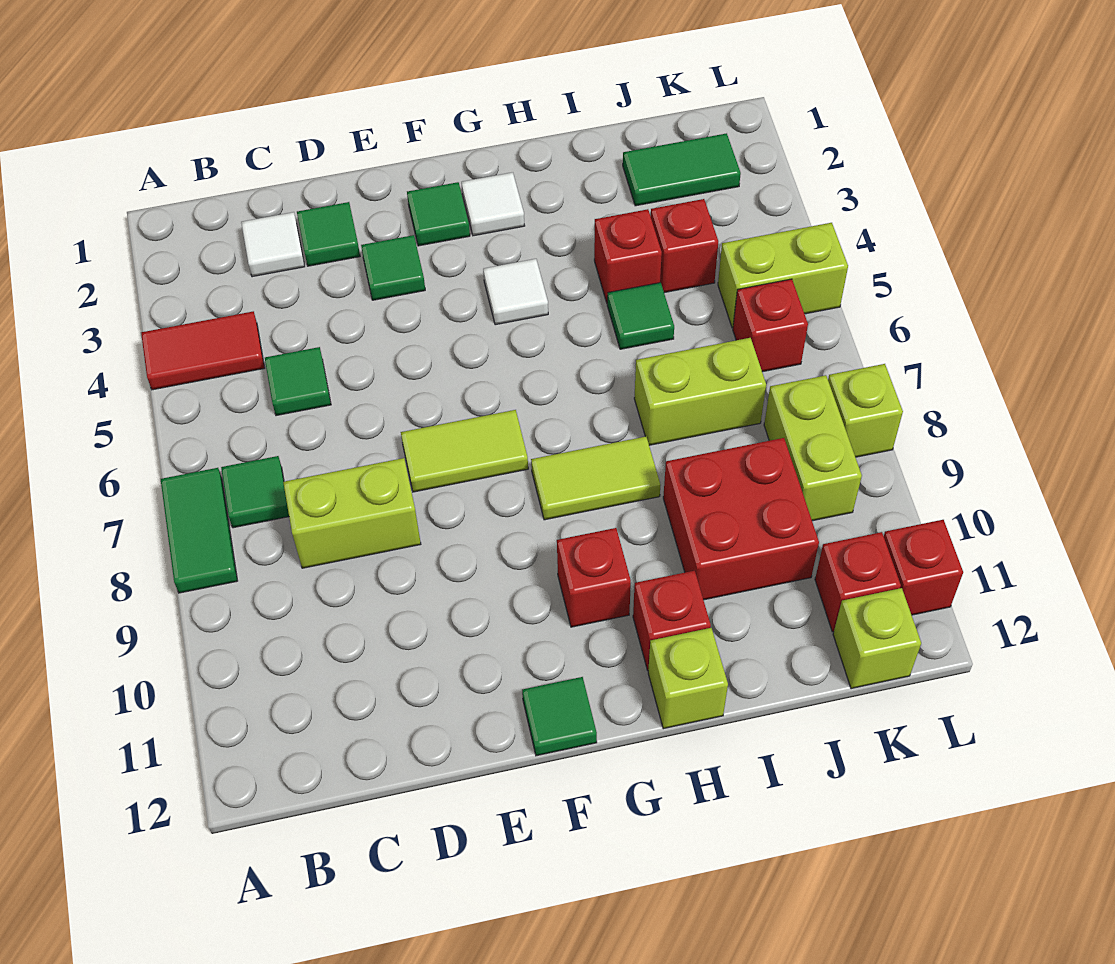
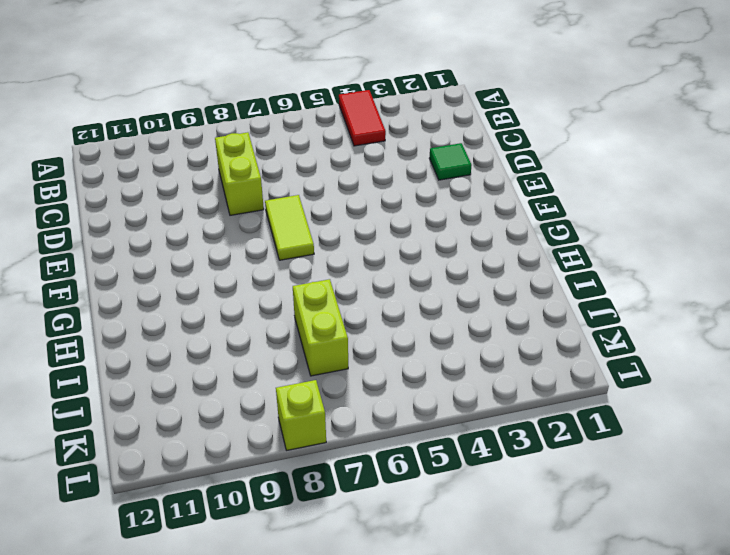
none -> green 1x2 tile [161,468,237,593]
none -> green 1x1 tile [221,456,289,528]
none -> white 1x1 tile [241,212,305,277]
none -> green 1x1 tile [265,347,331,416]

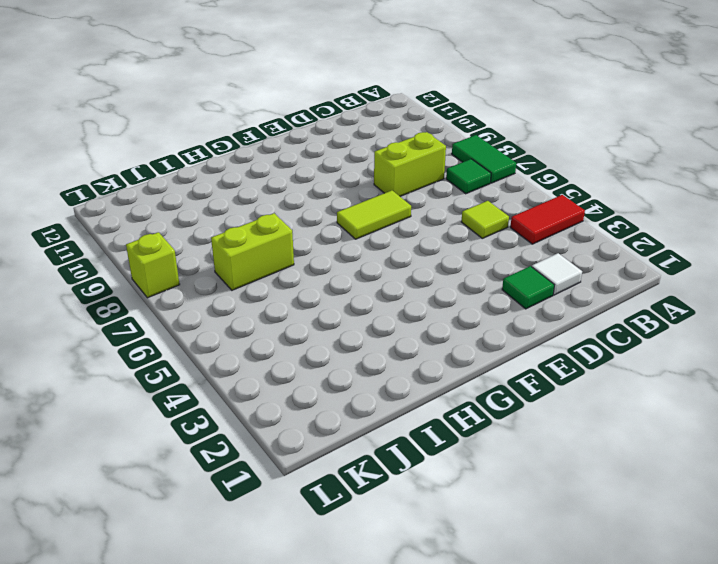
lime 1x1 tile [461,201,509,238] -> green 1x1 tile [265,347,331,416]
none -> green 1x1 tile [361,235,425,300]
none -> green 1x1 tile [407,182,470,246]
none -> green 1x1 tile [522,677,597,756]
none -> white 1x1 tile [461,172,525,236]

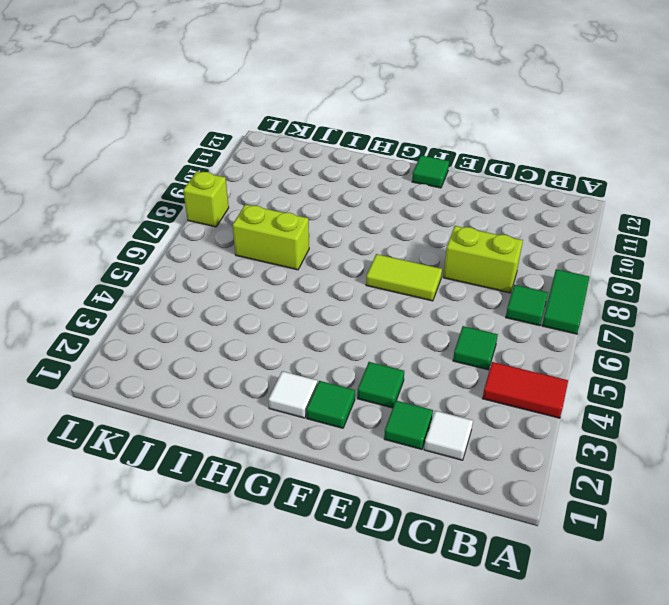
none -> white 1x1 tile [483,259,548,325]
none -> lime 1x2 tile [531,436,660,520]
none -> red 1x1 brick [557,528,631,627]
none -> red 1x1 brick [633,571,711,670]

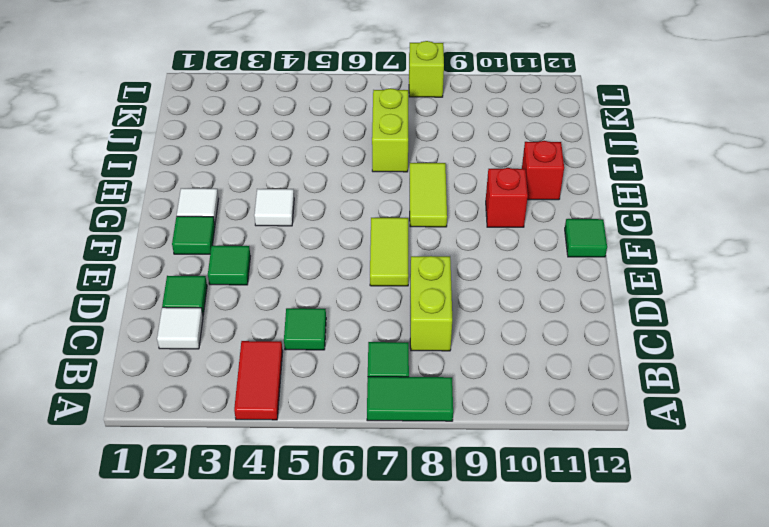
none -> lime 1x1 brick [648,628,728,729]
none -> red 1x1 brick [594,209,662,302]
none -> green 1x1 tile [607,283,674,349]
none -> red 2x2 brick [663,438,819,600]

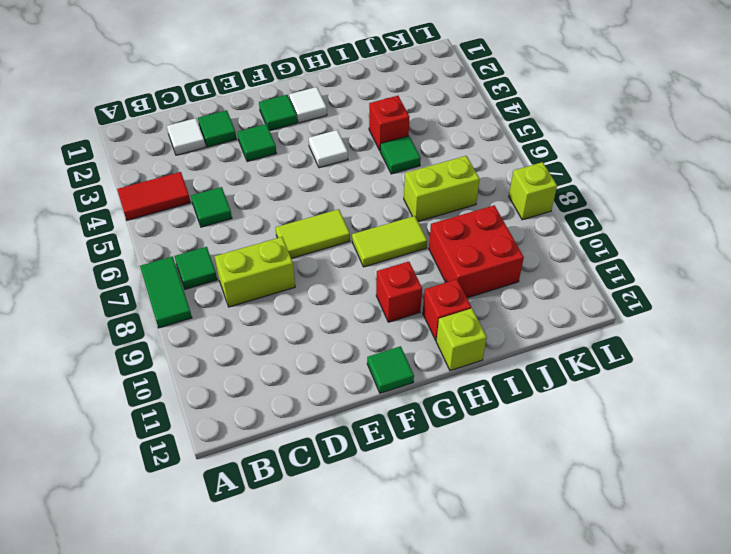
none -> green 1x2 tile [623,133,741,206]
none -> red 1x1 brick [651,199,718,293]
none -> lime 1x2 brick [718,223,848,328]
none -> red 1x1 brick [733,279,808,372]

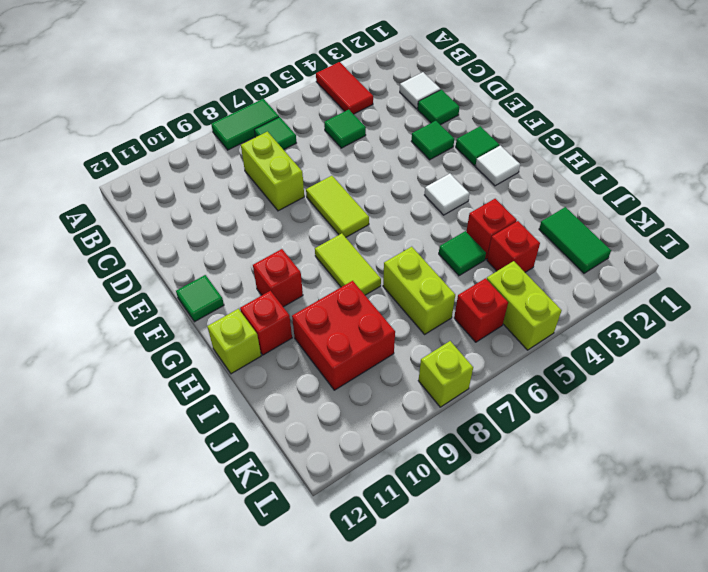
none -> lime 1x2 brick [764,375,862,521]
none -> red 1x1 brick [815,532,901,632]
none -> lime 1x1 brick [833,588,921,689]
none -> red 1x1 brick [884,520,963,615]

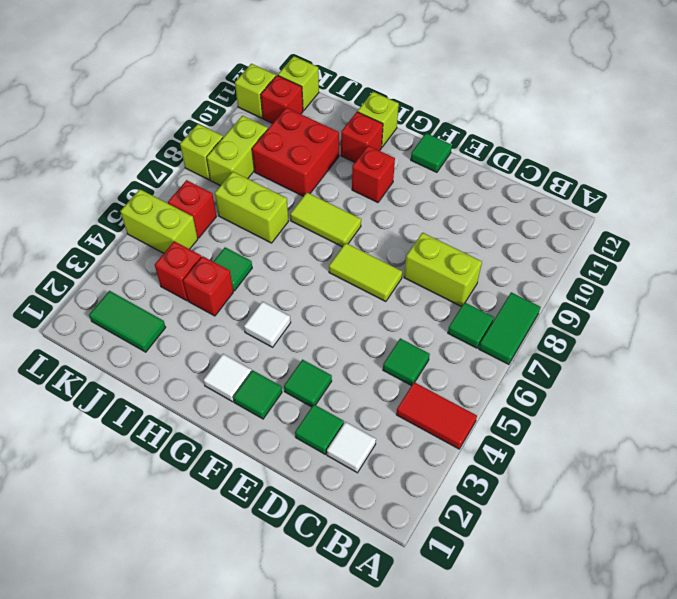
lime 1x1 brick [235,64,276,118] -> red 1x1 brick [884,520,963,615]

